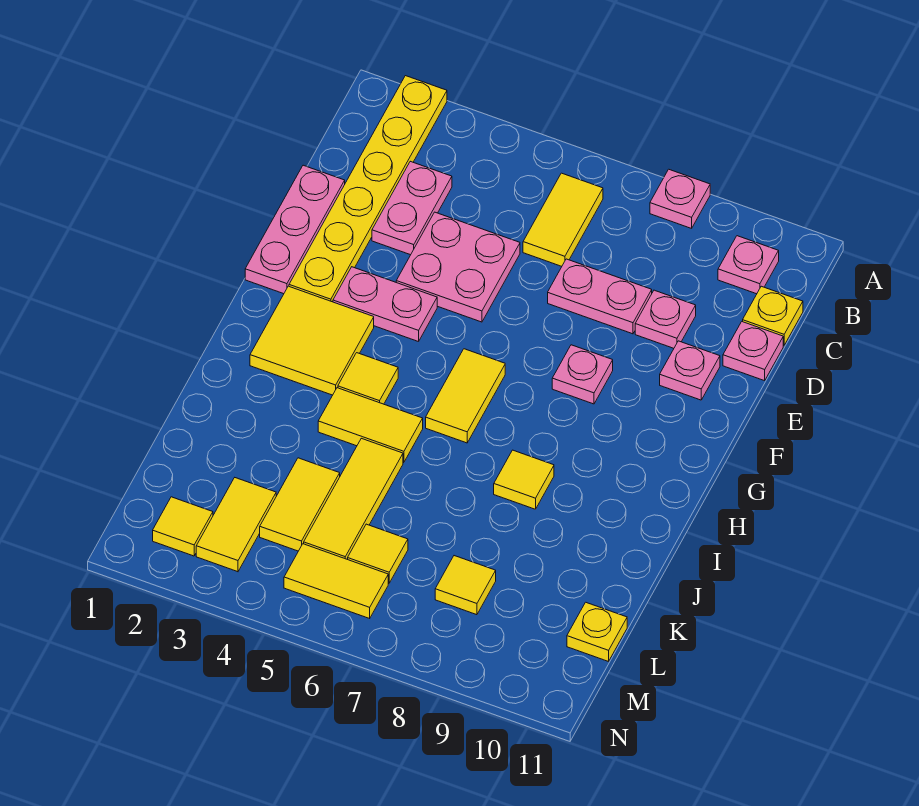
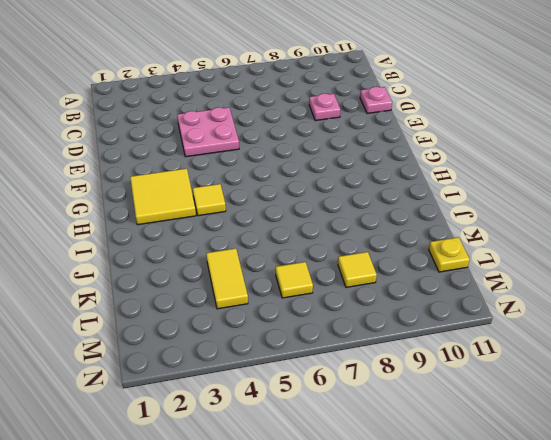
none -> yellow 1x6 plate [289,76,447,302]
none -> pink 1x1 plate [650,169,710,228]
none -> yellow 1x2 tile [523,173,603,266]

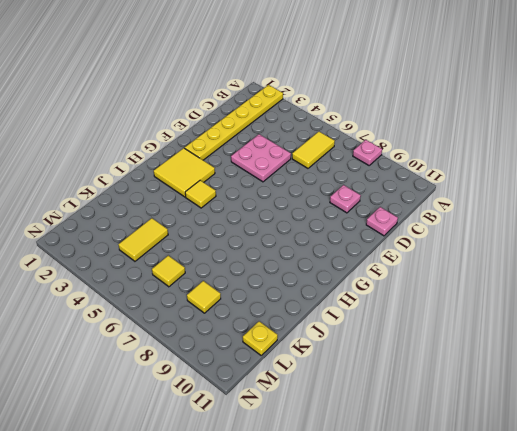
none -> pink 1x1 plate [718,236,779,294]
none -> pink 1x2 plate [372,161,452,255]
none -> yellow 1x1 plate [743,286,803,345]

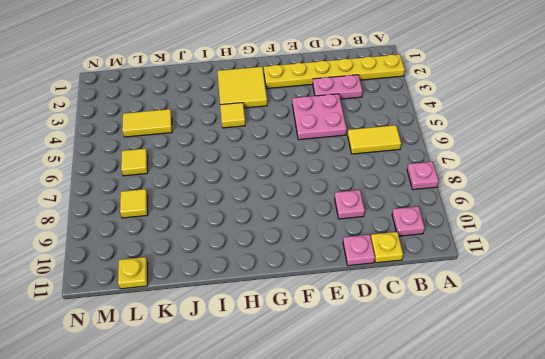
none -> pink 1x3 plate [245,165,345,294]
none -> pink 1x2 plate [548,259,652,334]
none -> pink 1x1 plate [660,341,720,400]

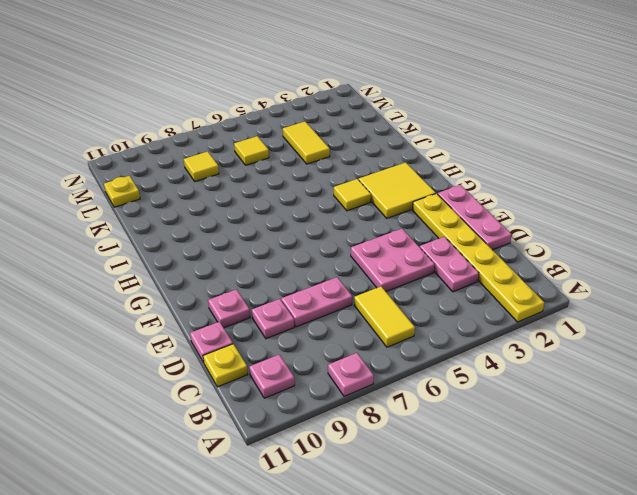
none -> pink 1x2 plate [333,267,437,342]
none -> pink 1x1 plate [552,345,613,404]
none -> yellow 1x2 tile [426,349,505,443]

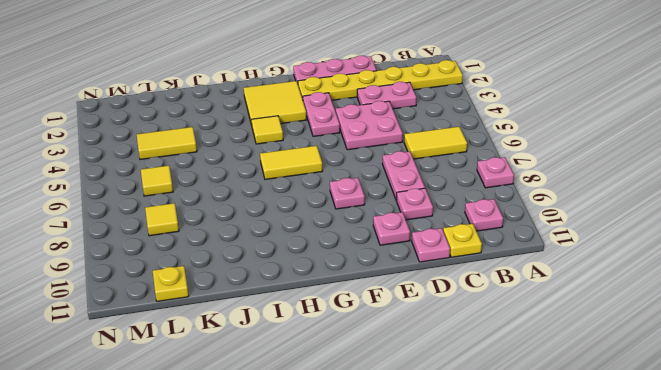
none -> yellow 1x2 tile [318,388,423,462]
none -> yellow 1x1 tile [494,450,554,509]
none -> yellow 1x3 tile [304,438,403,559]

